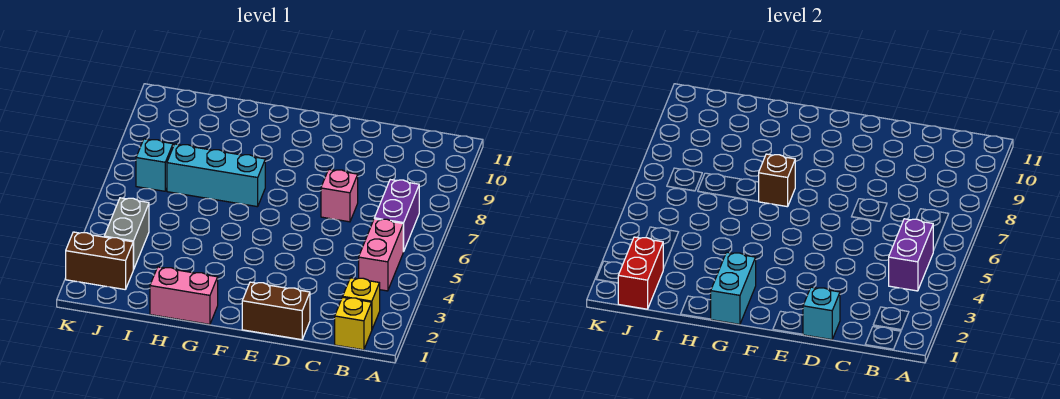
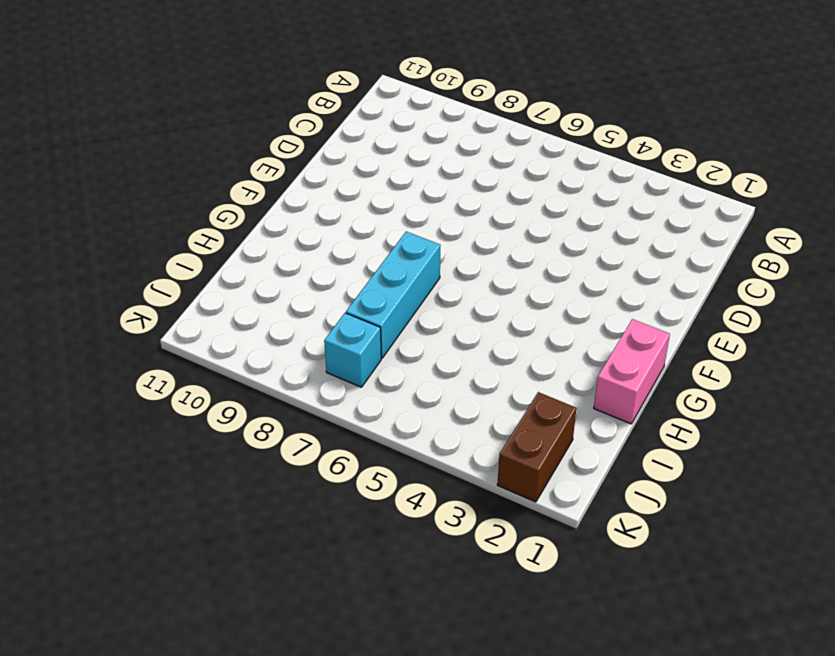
none -> yellow 1x1 brick [335,297,372,350]
none -> yellow 1x1 brick [343,278,380,329]
none -> pink 1x2 brick [359,219,404,291]

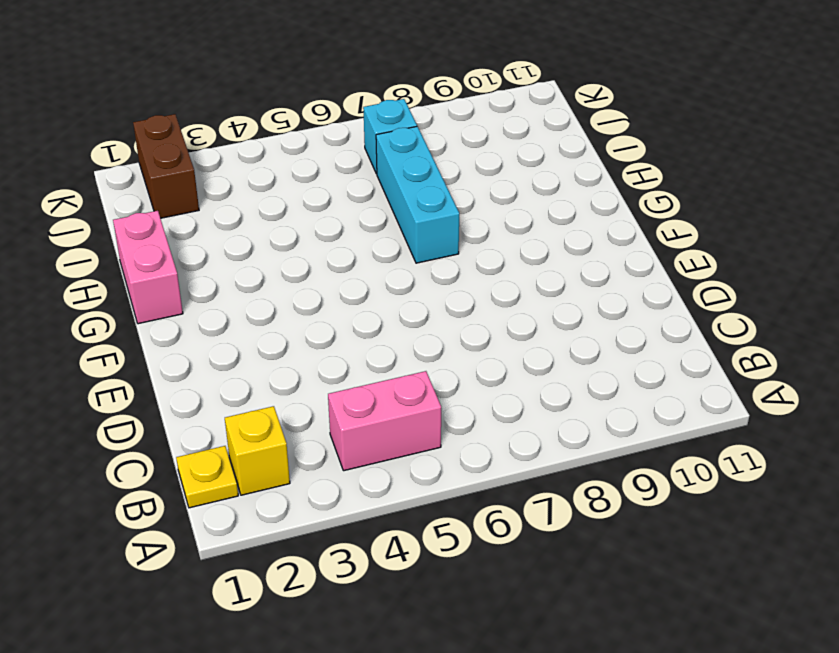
yellow 1x1 plate [176,446,238,508] -> yellow 1x1 brick [335,297,372,350]
none -> purple 1x2 brick [374,180,419,251]
none -> brown 1x2 brick [242,282,310,340]
none -> pink 1x1 brick [321,169,358,222]

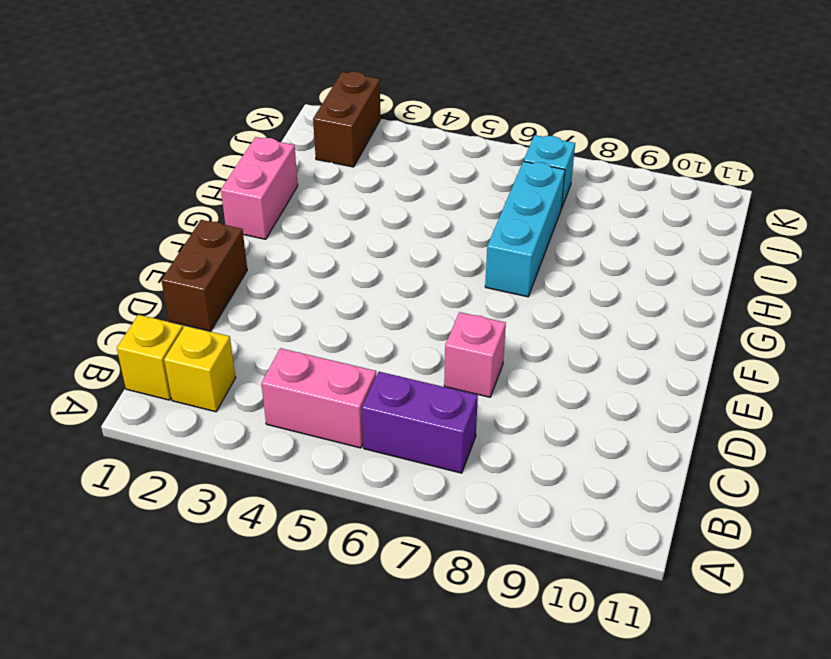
none -> grey 1x2 brick [104,198,149,270]
none -> purple 1x2 brick [889,219,934,291]
none -> cyan 1x1 brick [803,287,840,340]

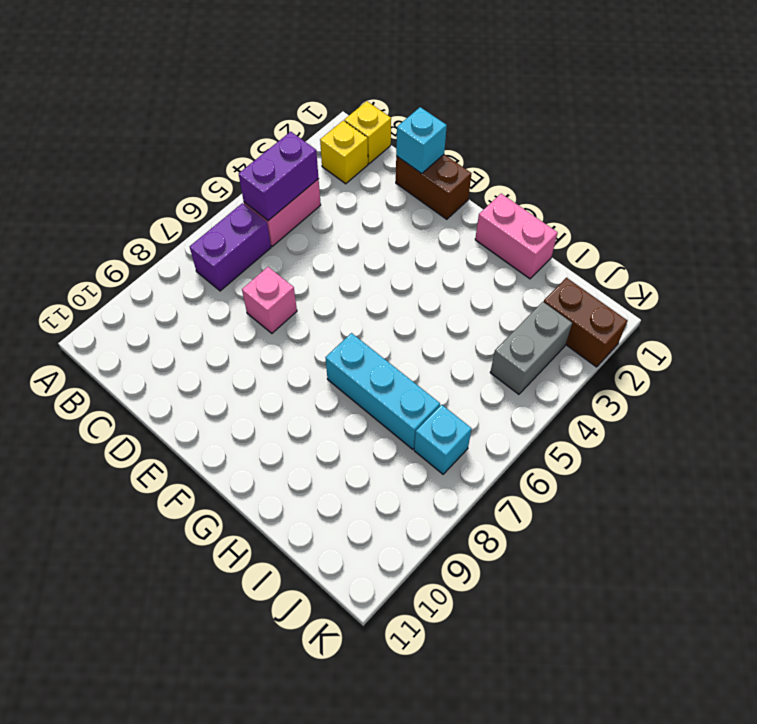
none -> cyan 1x2 brick [711,252,756,324]
none -> brown 1x1 brick [758,154,795,207]
none -> red 1x2 brick [618,237,664,309]

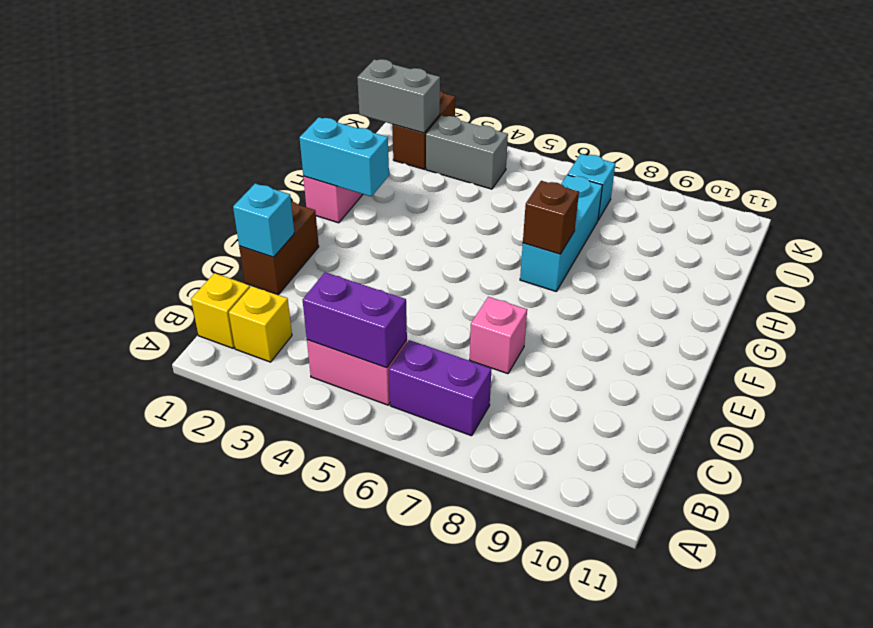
grey 1x2 brick [357,59,440,133] -> red 1x2 brick [618,237,664,309]

